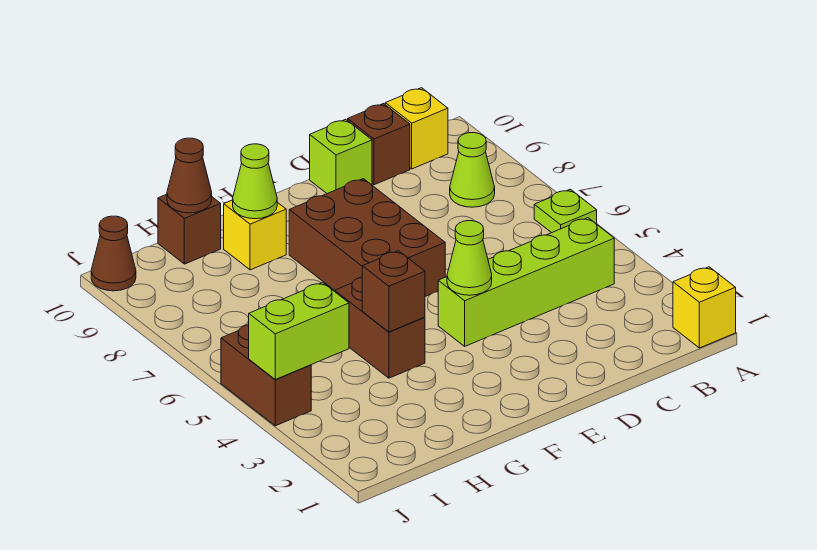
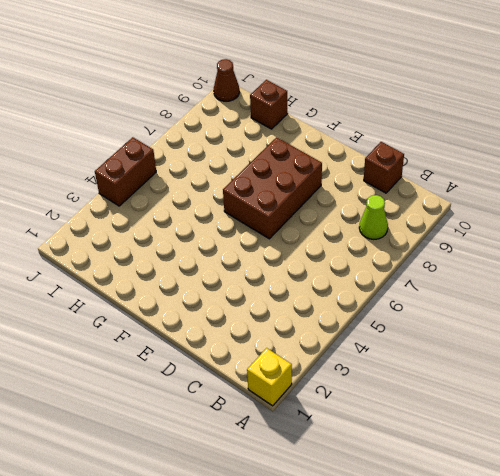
none -> lime 1x1 plate [534,189,597,233]
none -> lime 1x4 brick [438,218,614,346]
none -> yellow 1x1 brick [385,88,448,169]

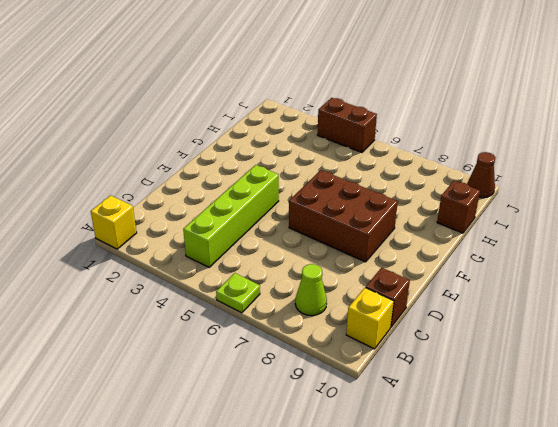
none -> lime 1x1 brick [310,119,372,193]
none -> brown 1x2 brick [335,277,425,378]
none -> yellow 1x1 brick [224,200,286,270]

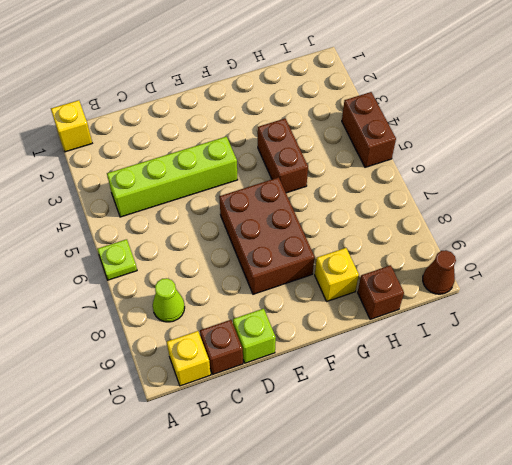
none -> lime 1x1 cone [447,221,492,295]
none -> brown 1x1 brick [362,251,425,332]
none -> lime 1x1 cone [233,144,277,219]

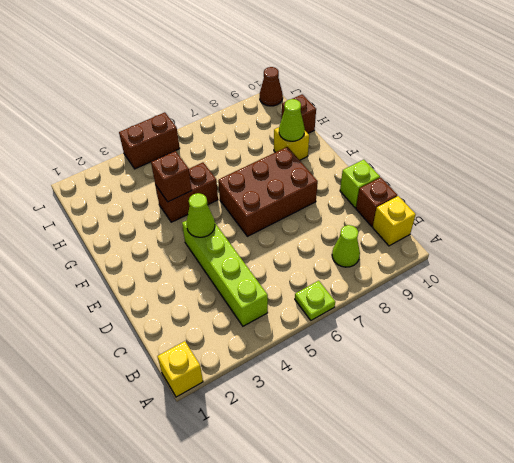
none -> brown 1x1 cone [167,138,212,213]
none -> lime 1x2 brick [249,282,349,379]

